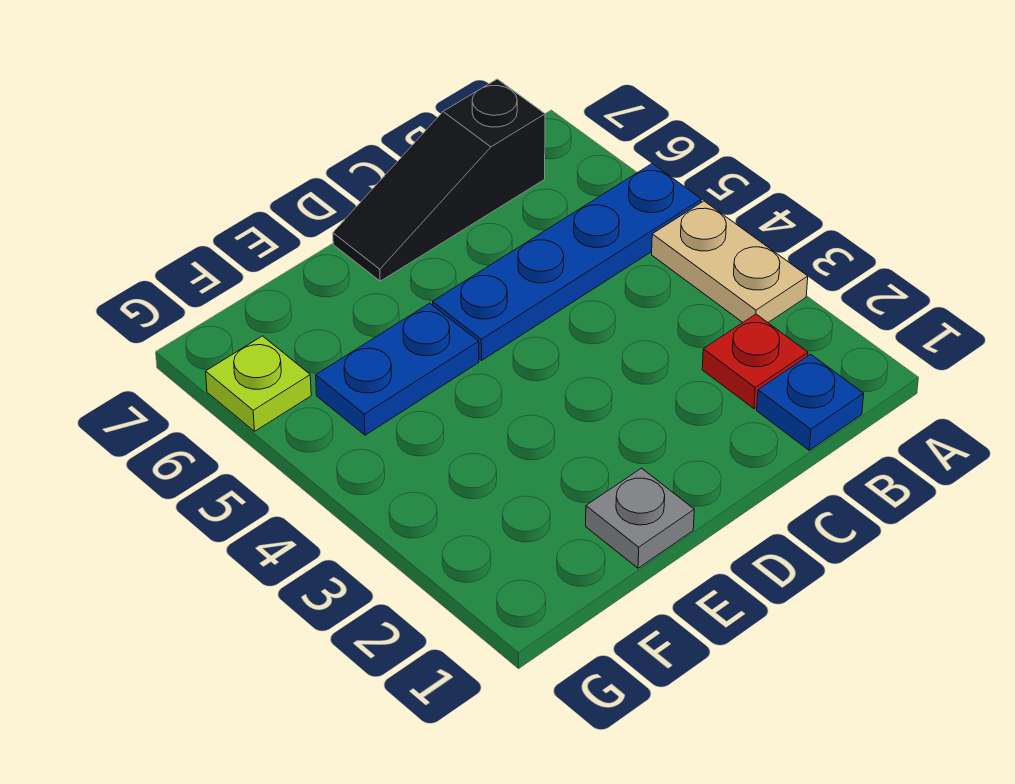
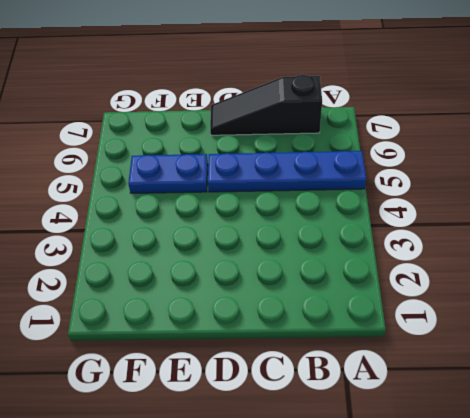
none -> tan 1x2 plate [652,201,808,322]
none -> blue 1x1 plate [757,354,864,450]

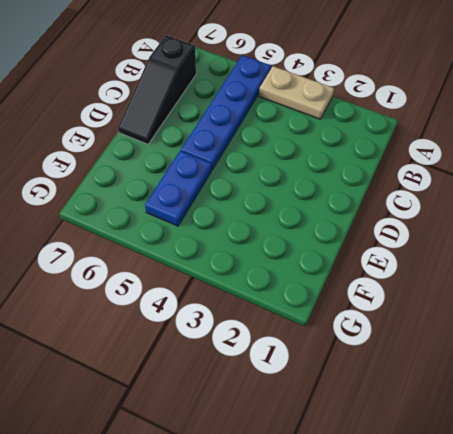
none -> blue 1x1 plate [757,354,864,450]
none -> red 1x1 plate [702,314,808,409]

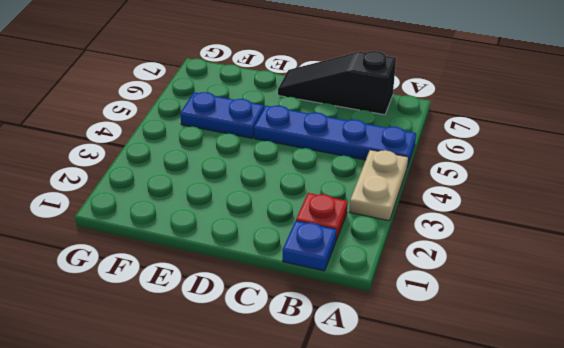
none -> grey 1x1 plate [586,468,694,568]
none -> lime 1x1 plate [206,336,311,431]

